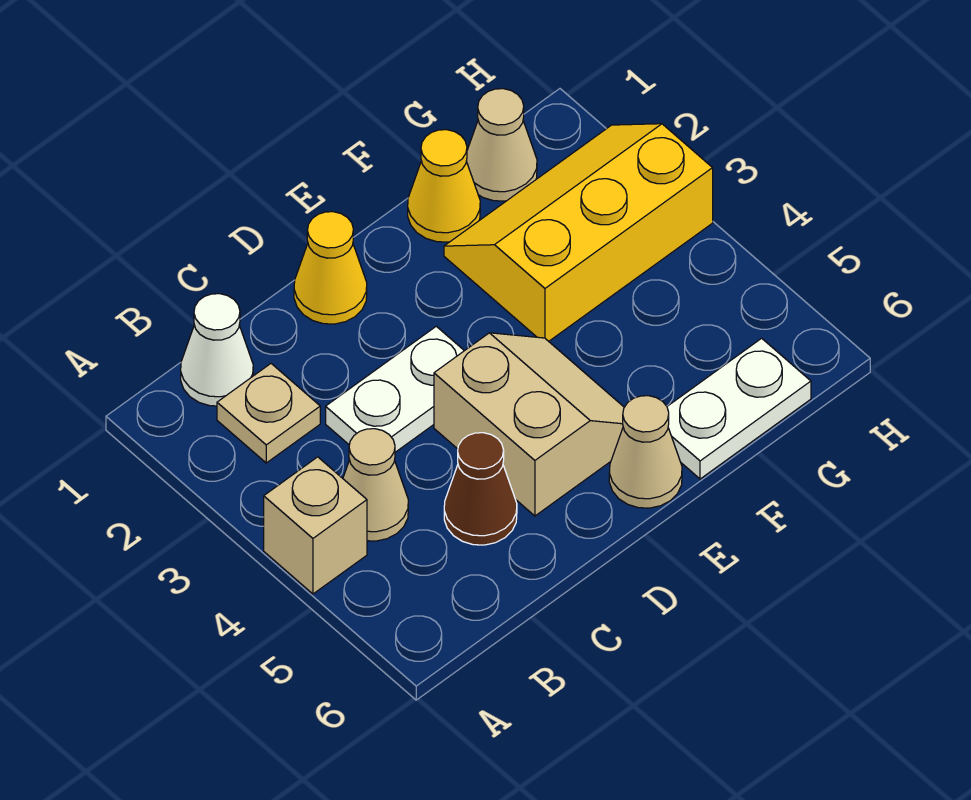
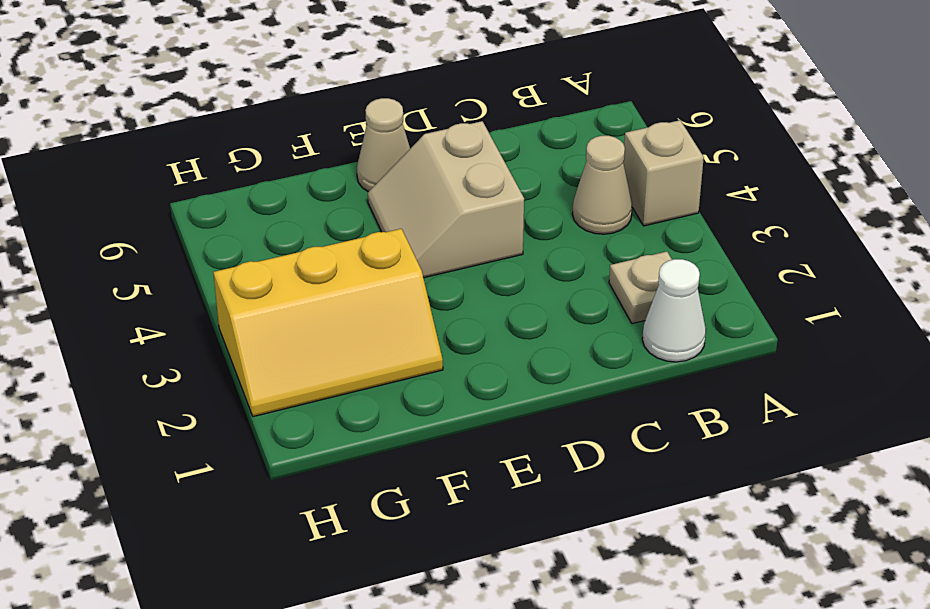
none -> white 1x2 plate [326,326,464,452]
none -> brown 1x1 cone [444,433,517,545]
none -> yellow 1x1 cone [294,212,367,324]

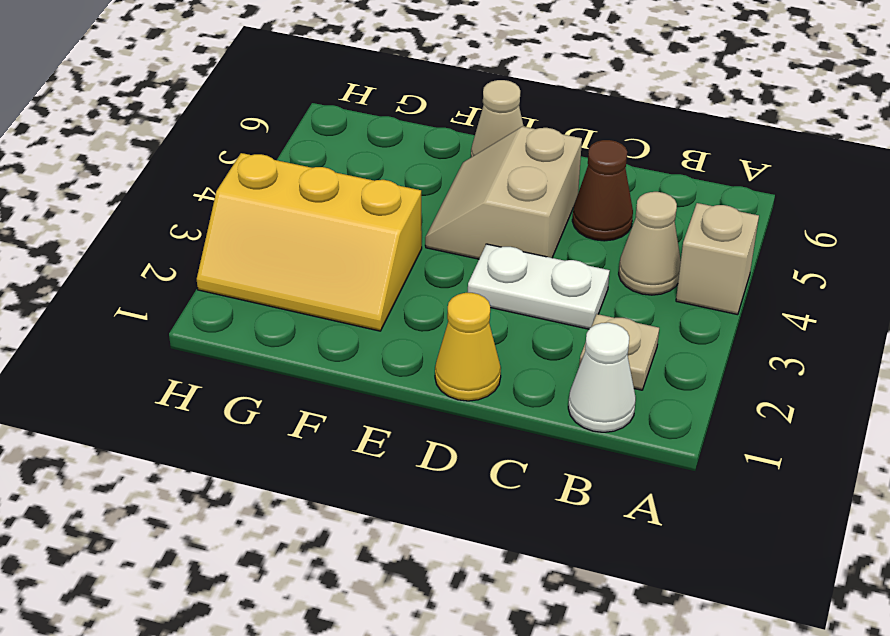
none -> yellow 1x1 cone [408,130,480,242]
none -> white 1x2 plate [667,338,811,479]
none -> tan 1x1 cone [466,89,537,201]

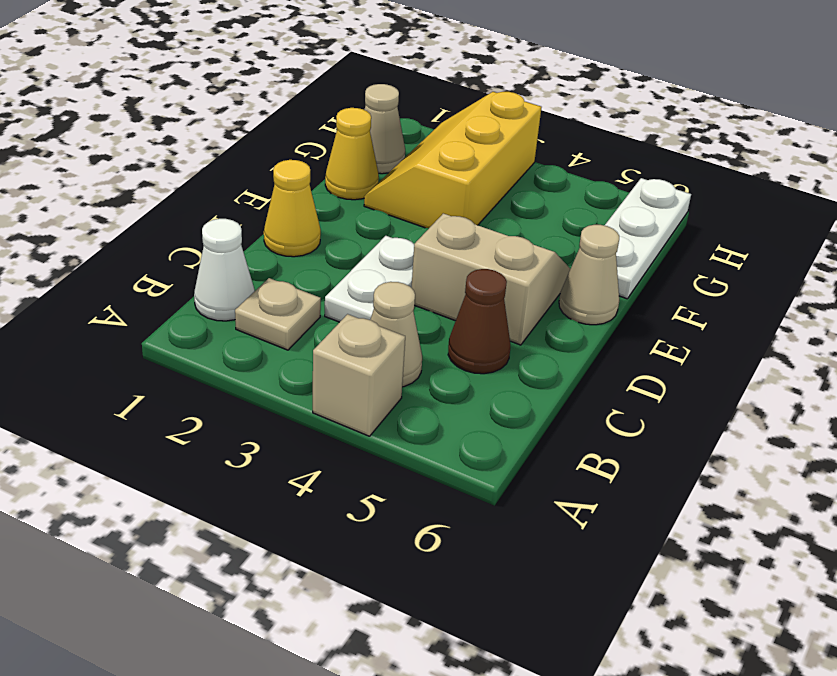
white 1x3 plate [605,178,691,299] -> white 1x2 plate [667,338,811,479]

